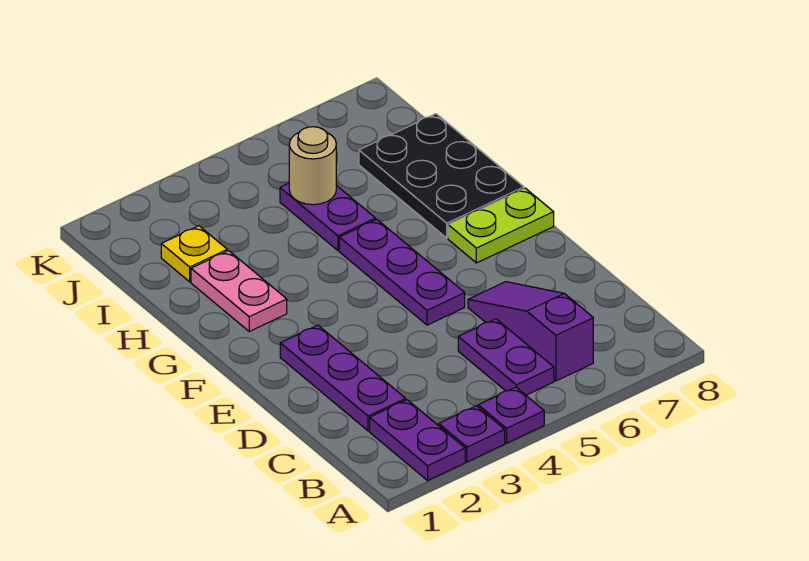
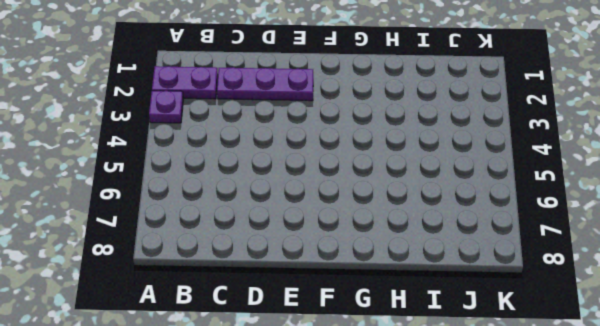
none -> purple 1x1 plate [478,387,544,443]
none -> purple 1x2 plate [458,319,554,395]
none -> purple 1x3 slope [468,282,593,381]

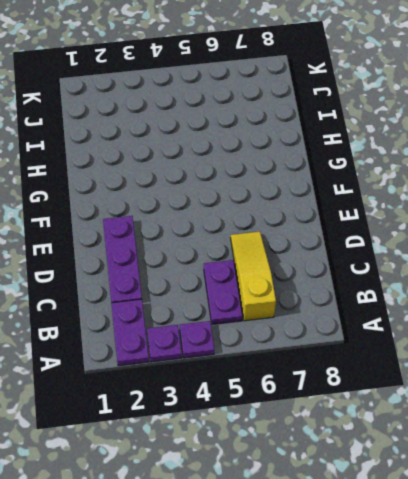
yellow 1x3 slope [231,231,276,321] -> purple 1x3 slope [468,282,593,381]
none -> purple 1x3 plate [339,220,465,325]
none -> lime 1x2 plate [448,188,554,263]
none -> pink 1x2 plate [191,251,287,331]

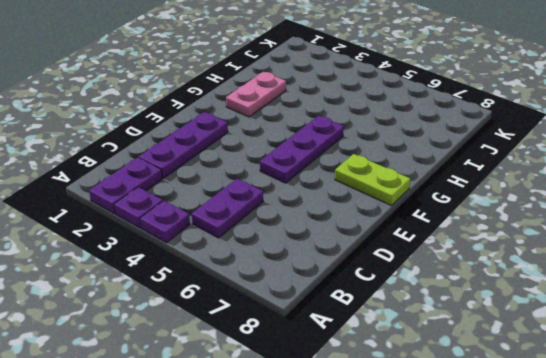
none -> purple 1x3 slope [468,282,593,381]
none -> black 2x3 plate [359,114,524,238]
none -> purple 1x2 plate [280,183,376,251]

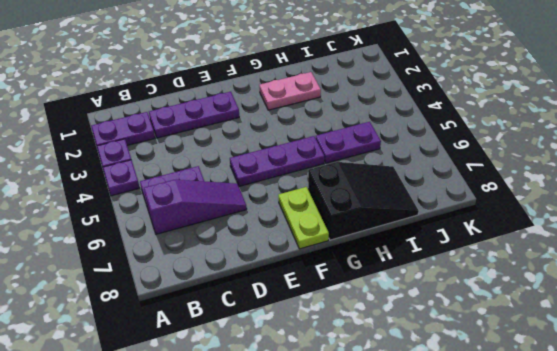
black 2x3 slope [308,162,419,240] -> black 2x3 plate [359,114,524,238]
none -> yellow 1x1 plate [161,226,227,282]
none -> tan 1x1 round brick [289,127,336,205]

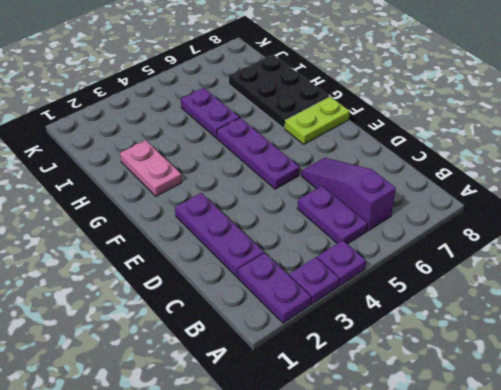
none -> yellow 1x1 plate [161,226,227,282]
none -> tan 1x1 round brick [289,127,336,205]

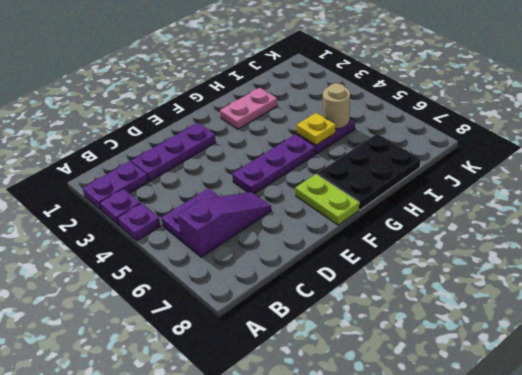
yellow 1x1 plate [297,113,336,145] -> yellow 1x1 plate moved to [161,226,227,282]

